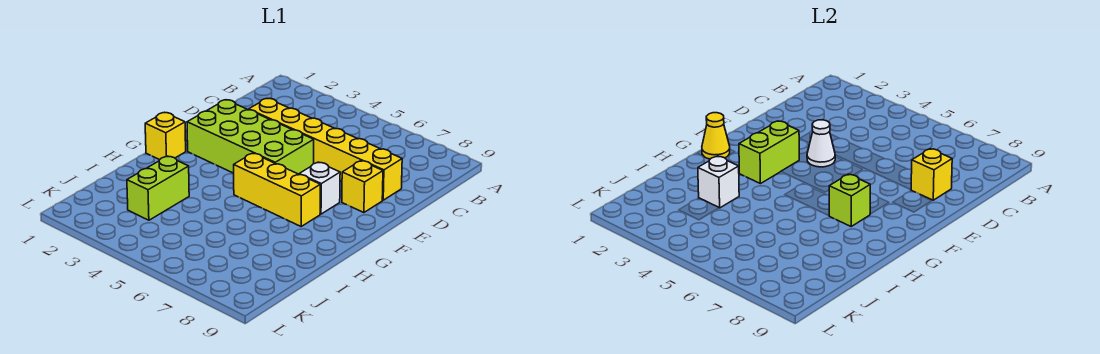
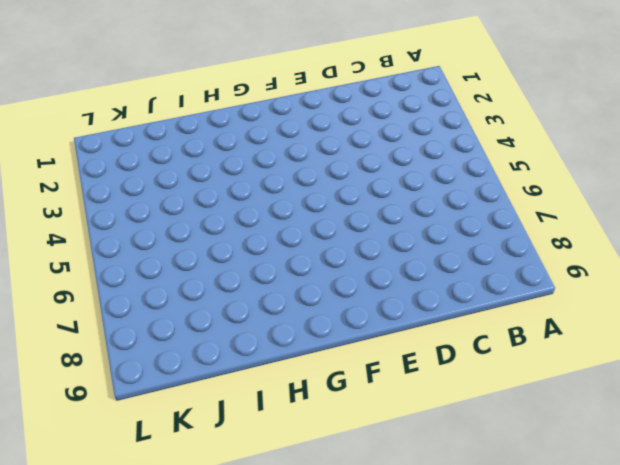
none -> yellow 1x6 brick [249,98,402,200]
none -> lime 2x4 brick [187,100,314,174]
none -> yellow 1x1 brick [342,161,383,213]

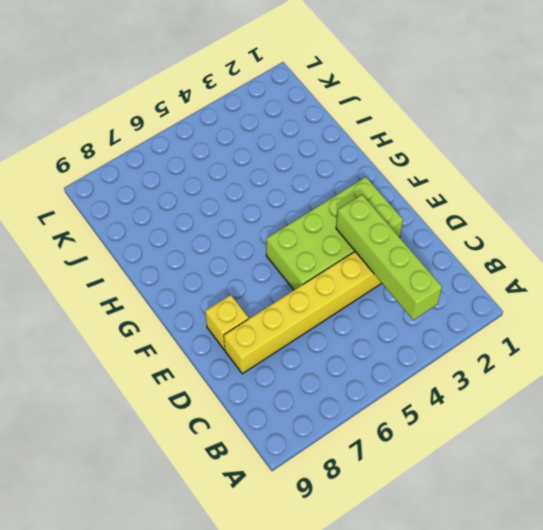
lime 1x4 brick [336,195,442,320] -> none
none -> white 1x1 brick [299,162,340,214]
none -> yellow 1x1 brick [145,113,186,160]
none -> yellow 1x3 brick [234,153,320,226]

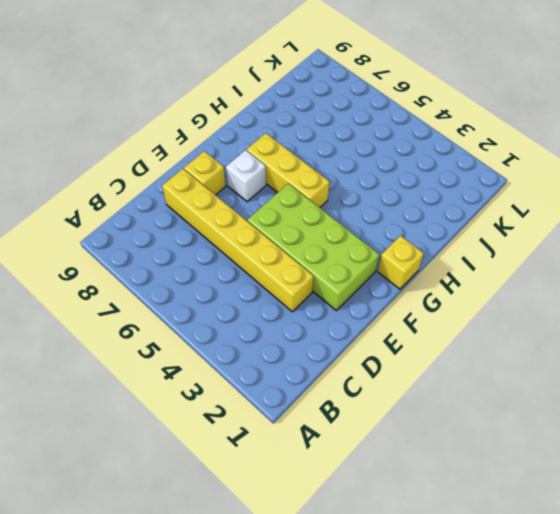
none -> lime 1x2 brick [127,156,189,220]
none -> yellow 1x1 brick [911,149,952,200]
none -> white 1x1 cone [807,120,835,167]

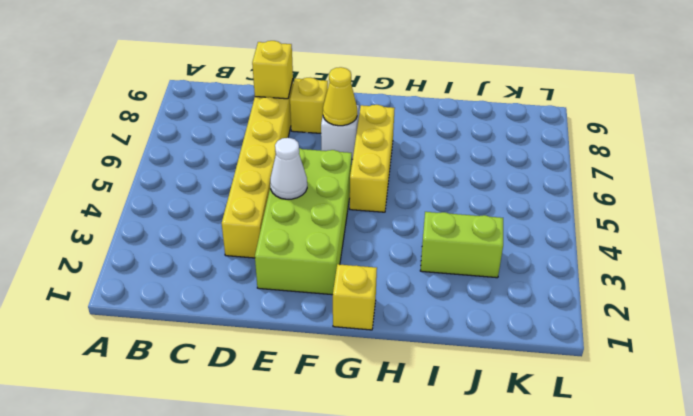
yellow 1x1 cone [323,67,357,126] -> yellow 1x1 cone moved to [702,113,730,159]
none -> lime 1x2 brick [739,121,799,184]
none -> lime 1x1 brick [829,174,870,226]
none -> white 1x1 brick [698,156,739,208]

